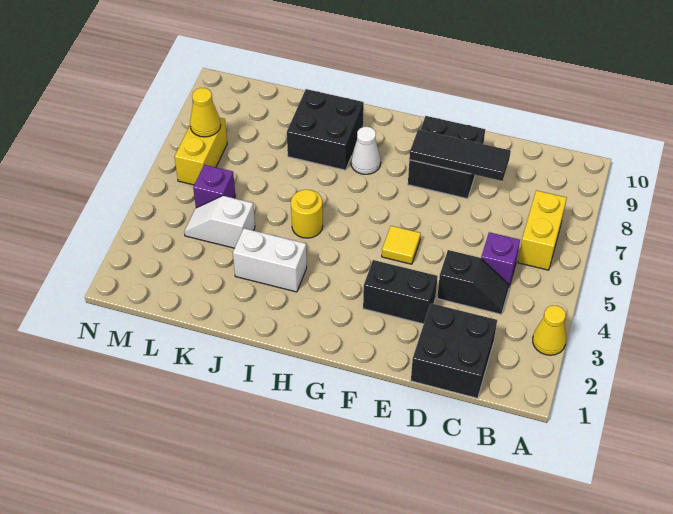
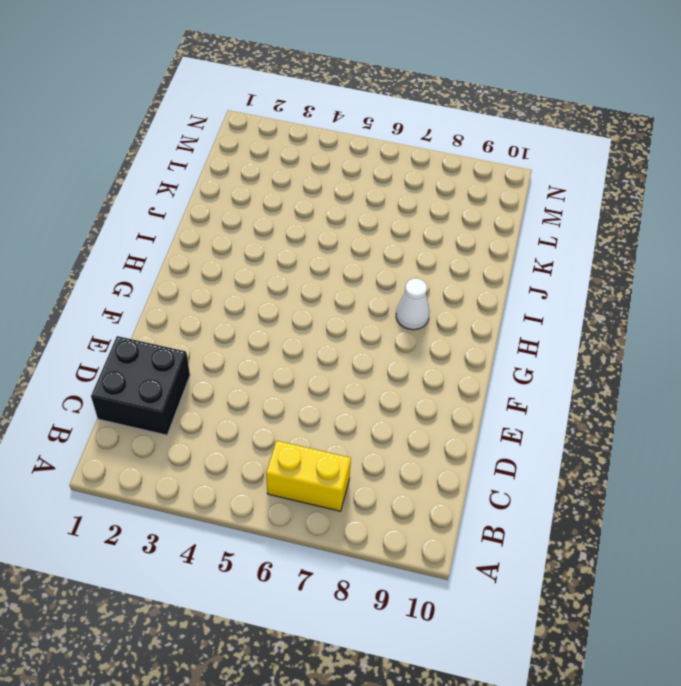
none -> yellow 1x1 cone [533,306,566,355]
none -> black 1x2 slope [437,250,510,314]
none -> purple 1x1 brick [481,232,520,285]

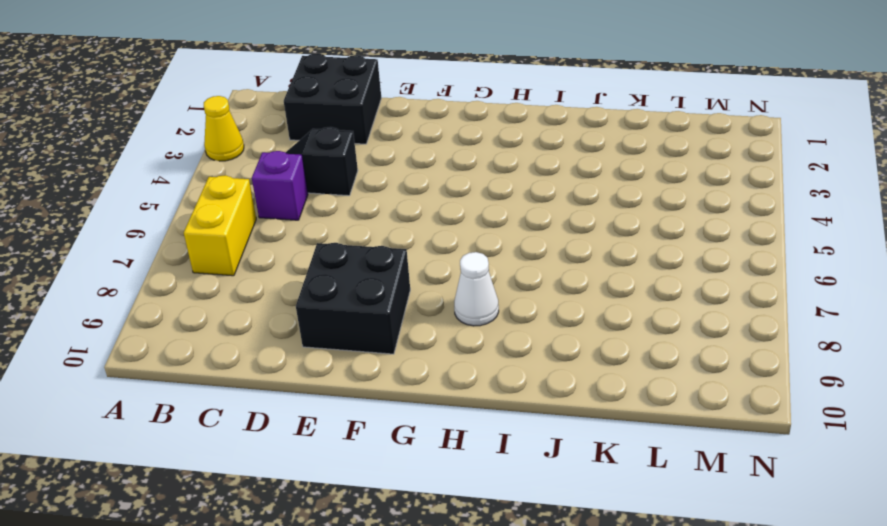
none -> black 1x2 brick [363,260,438,324]
none -> yellow 1x1 tile [382,226,421,264]
none -> white 1x2 brick [233,228,307,292]

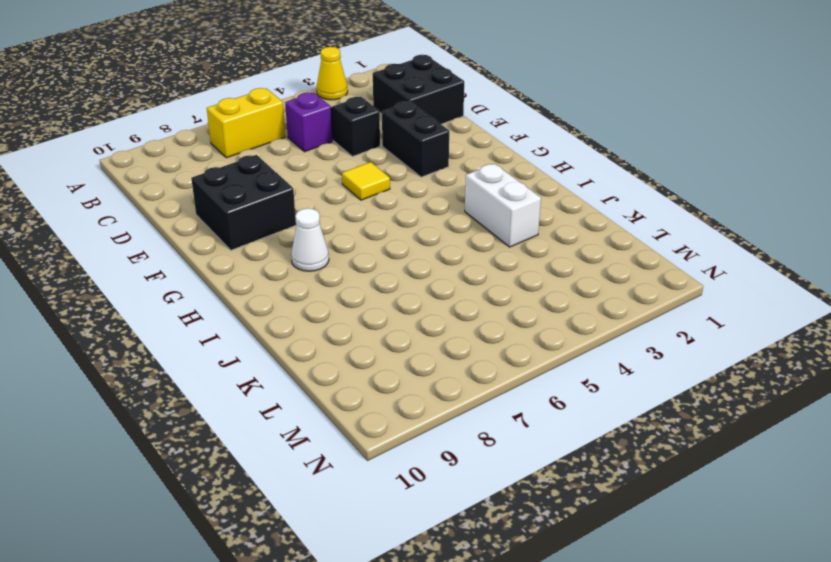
none -> yellow 1x1 round brick [291,190,323,238]
none -> black 2x2 brick [287,89,364,170]
none -> white 1x2 slope [184,196,255,248]

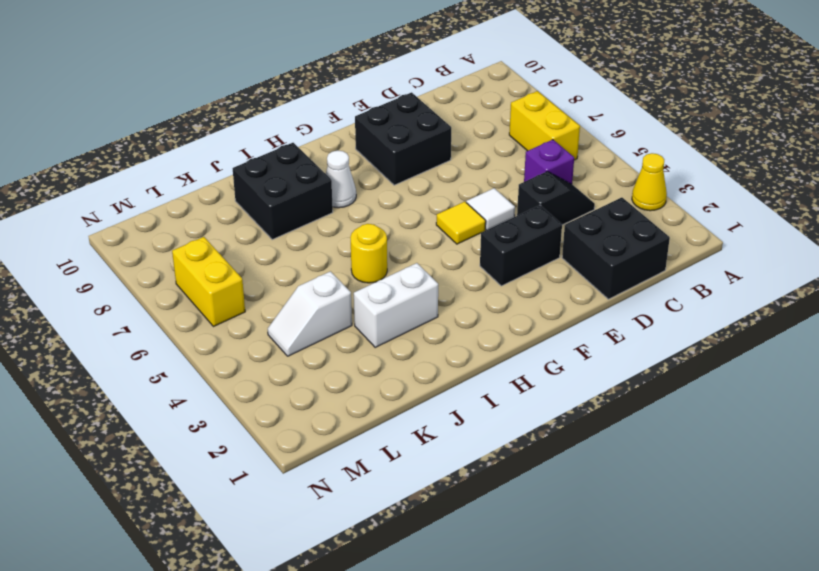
white 1x1 tile [466,188,515,230] -> none
none -> purple 1x1 brick [193,165,235,208]
none -> black 1x3 tile [409,130,511,181]
none -> yellow 1x1 cone [190,88,221,137]

